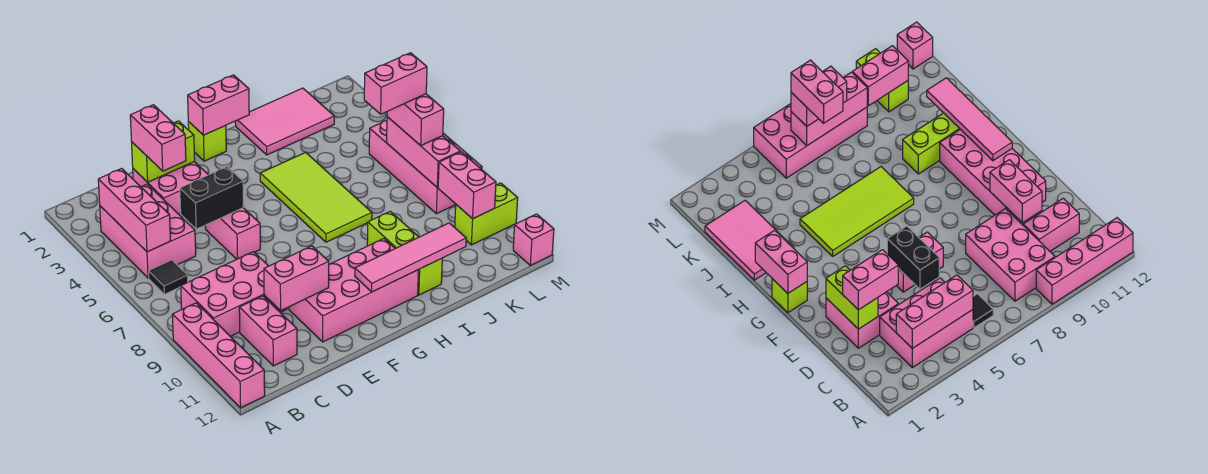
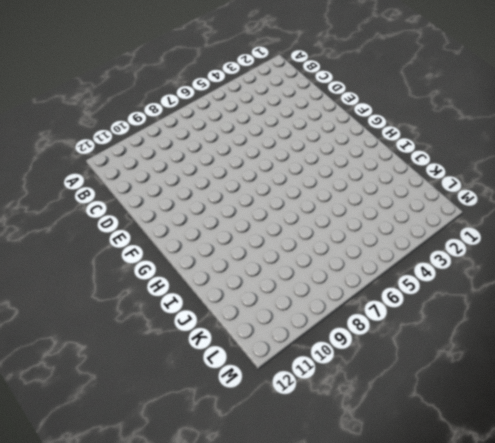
none -> pink 1x4 brick [172,303,265,408]
none -> pink 2x3 brick [100,184,196,278]
none -> black 1x1 tile [149,260,188,294]

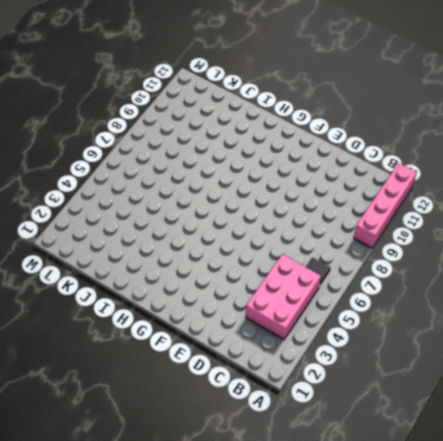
none -> pink 2x3 brick [181,252,287,336]
none -> pink 1x2 brick [239,296,297,366]
none -> pink 2x2 brick [133,162,208,216]

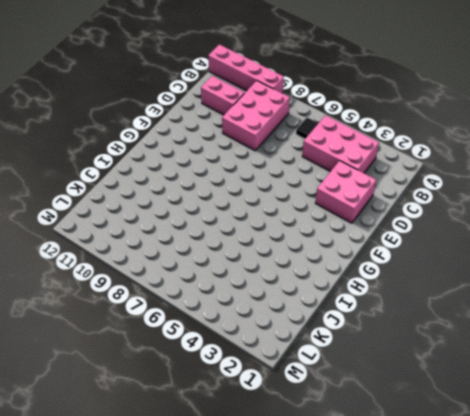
none -> pink 1x2 brick [205,208,260,259]
none -> pink 2x4 brick [289,239,419,342]
none -> lime 1x1 brick [188,122,226,161]

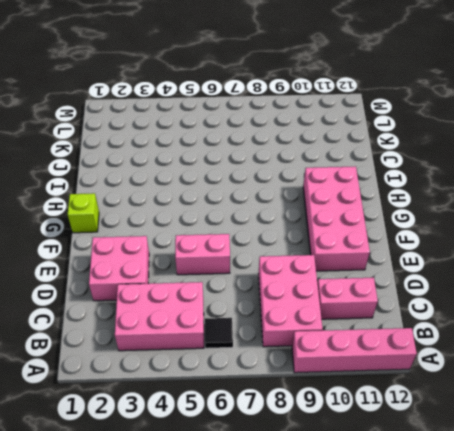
none -> lime 2x4 tile [260,152,372,242]
none -> pink 2x3 tile [235,88,334,155]
none -> lime 1x3 brick [367,211,442,295]

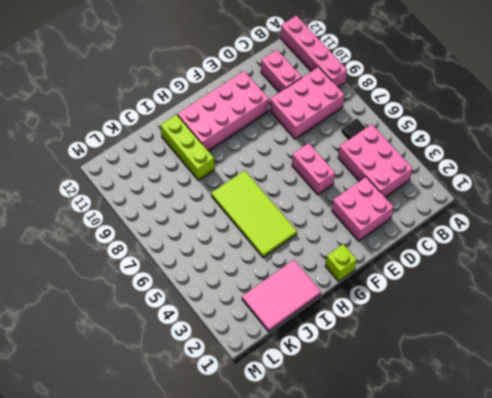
none -> pink 2x4 brick [369,121,482,214]
none -> lime 1x2 brick [455,183,518,245]
none -> pink 1x1 brick [513,214,554,265]

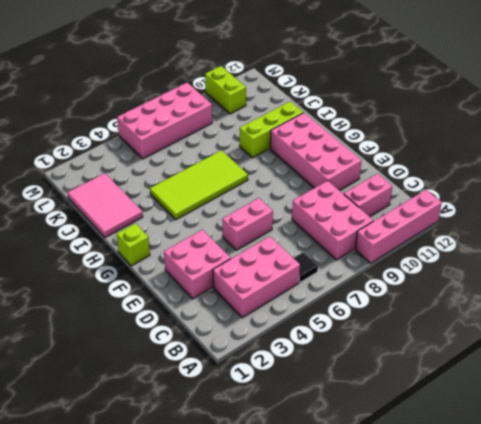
none -> pink 1x1 brick [513,214,554,265]
none -> pink 1x3 brick [98,168,171,252]
none -> lime 1x2 brick [132,121,195,182]

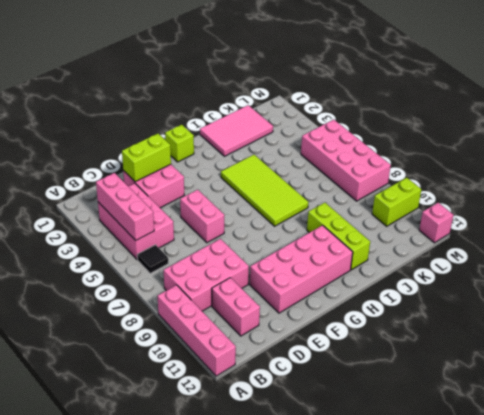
none -> black 1x2 brick [180,167,243,229]
none -> pink 1x2 brick [264,246,329,310]
none -> pink 1x2 brick [188,75,249,135]

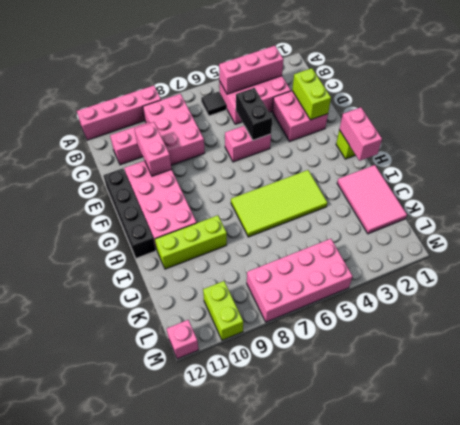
black 1x4 brick [103,168,156,258] -> none
none -> pink 1x4 tile [355,223,466,292]
none -> pink 1x3 brick [387,117,460,188]
none -> pink 1x2 brick [438,152,496,219]

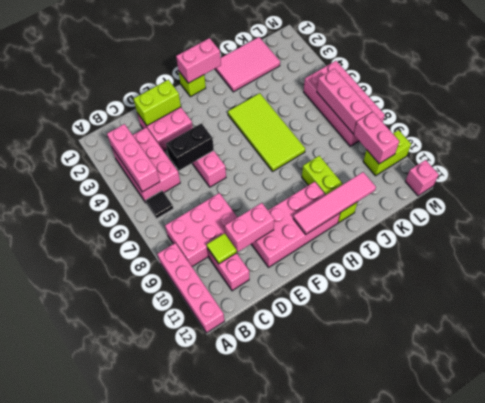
lime 1x1 tile [207,233,237,264] -> none
none -> pink 1x2 brick [130,105,186,171]
none -> pink 1x2 brick [387,94,444,146]
none -> pink 1x2 brick [364,53,427,114]

